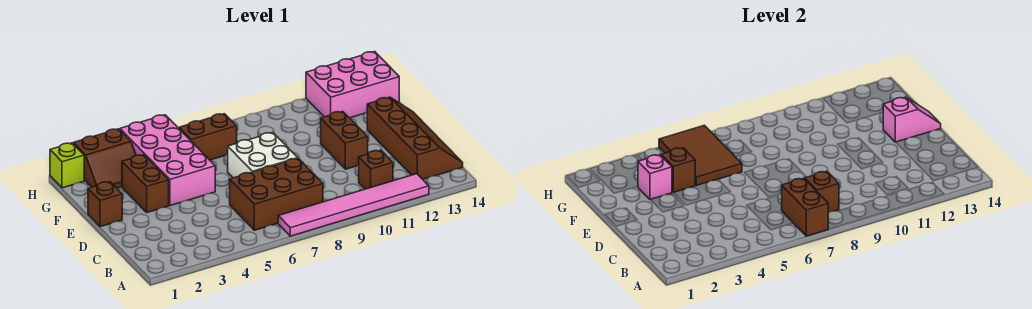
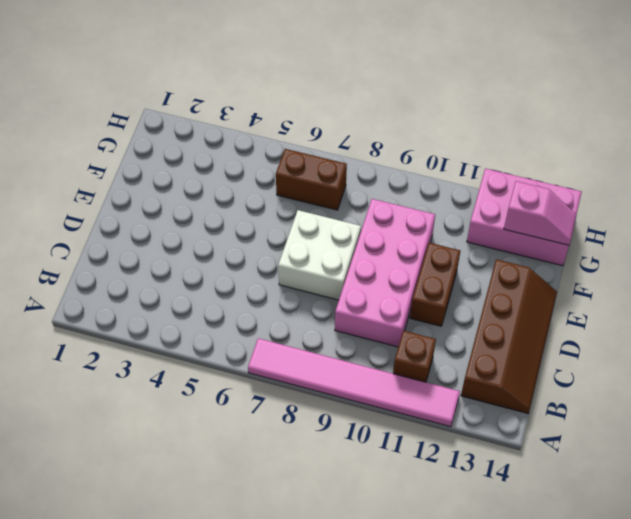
pink 2x4 brick [335,199,435,347] -> pink 2x4 brick moved to [120,115,215,206]
pink 1x2 slope [504,181,577,245] -> pink 1x2 slope moved to [883,97,941,142]
none -> brown 2x3 brick [230,158,323,230]
none -> brown 1x1 brick [88,182,122,227]
none -> brown 1x2 brick [122,155,169,212]

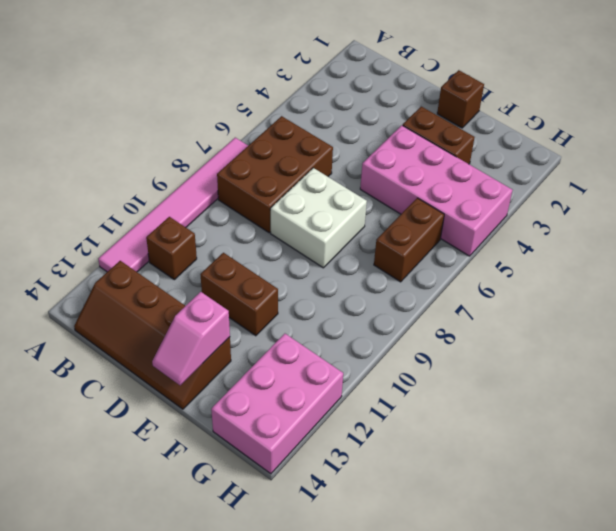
none -> brown 2x2 slope [73,129,136,188]
none -> lime 1x1 brick [50,143,84,188]
none -> brown 1x2 brick [782,178,828,236]

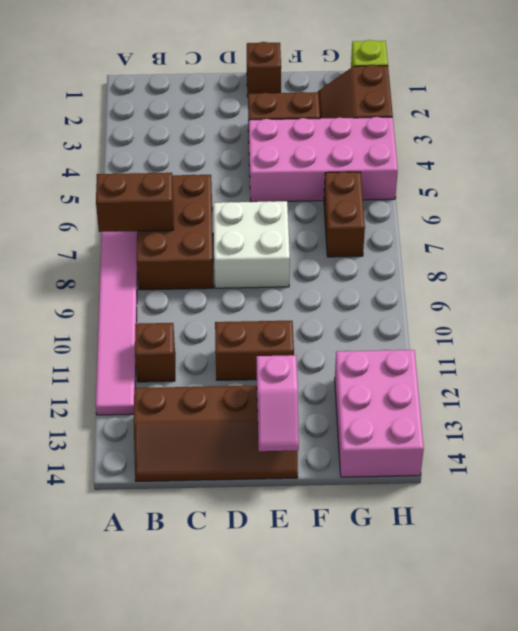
none -> brown 1x1 brick [805,171,839,213]
none -> pink 1x1 brick [638,155,672,200]
none -> brown 1x1 brick [661,148,695,193]

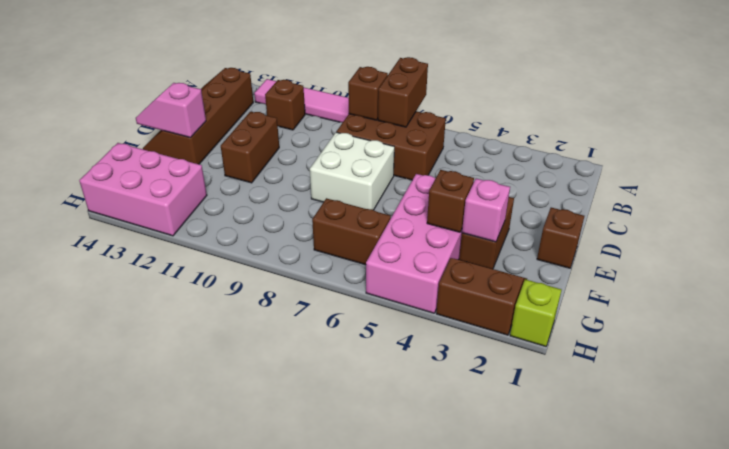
none -> brown 2x3 tile [659,125,742,185]

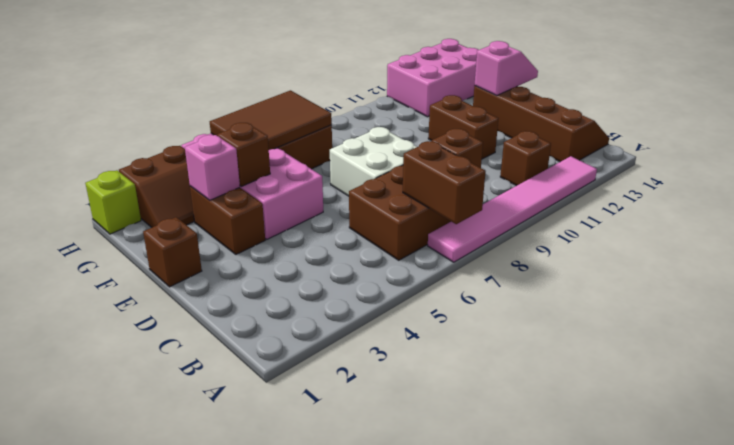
brown 2x3 tile [210,90,332,150] -> brown 2x3 tile turned to [659,125,742,185]

